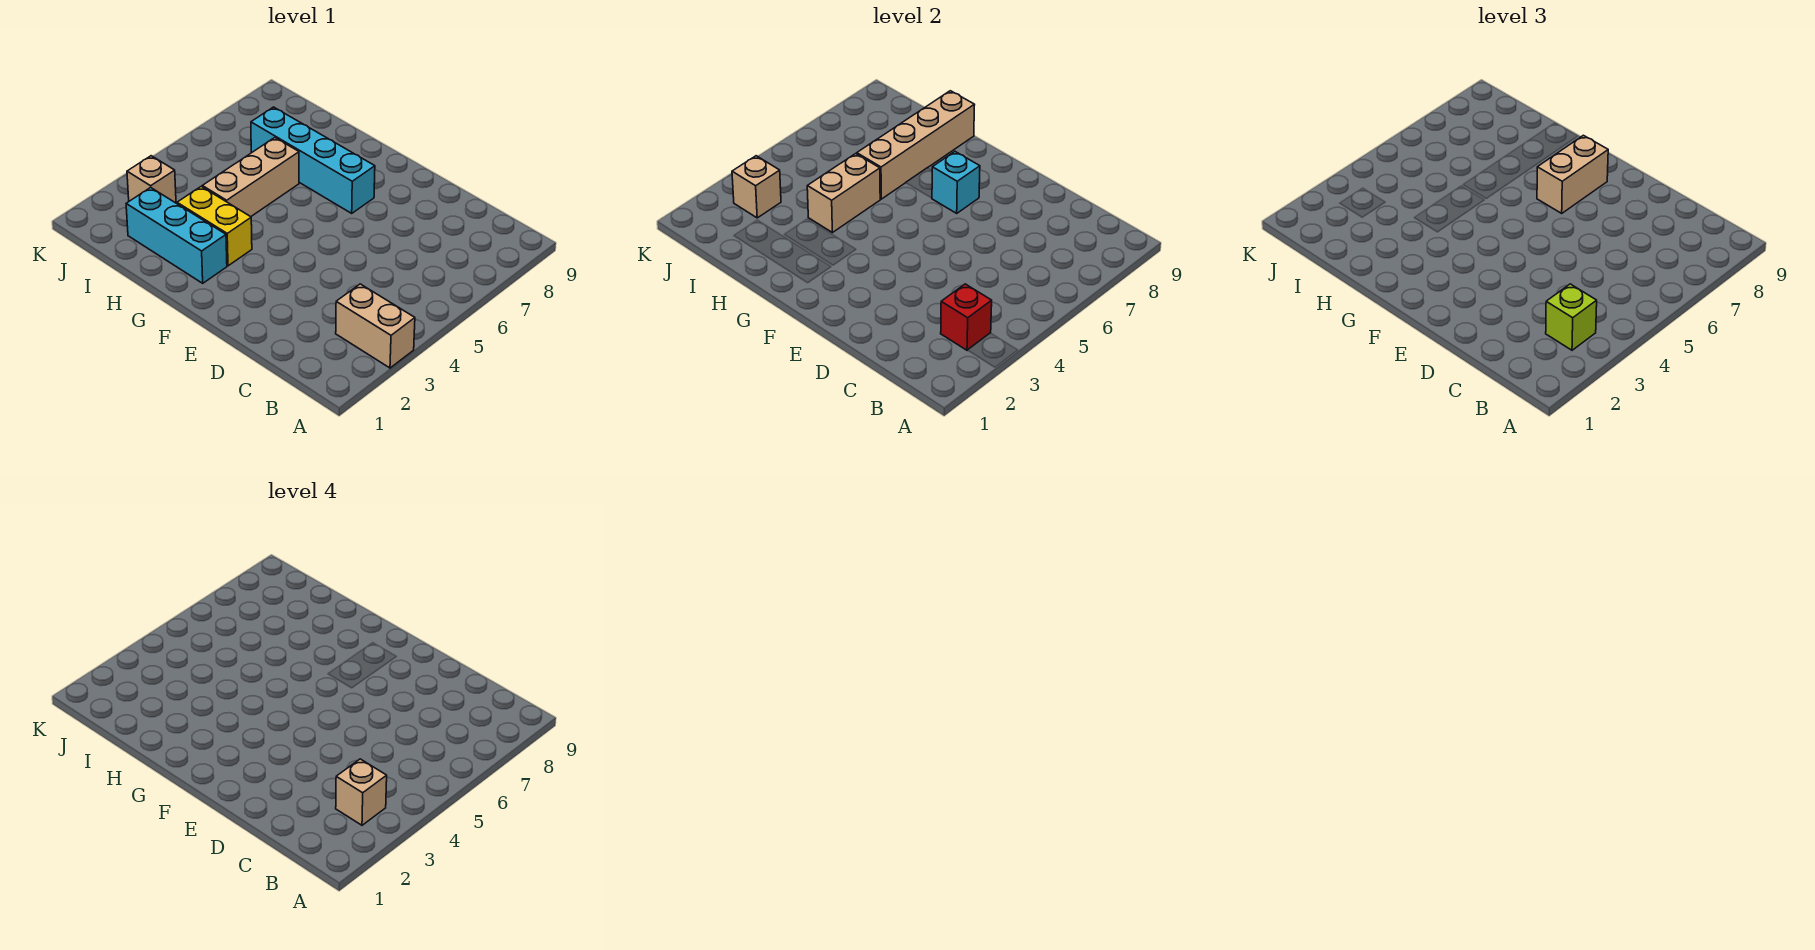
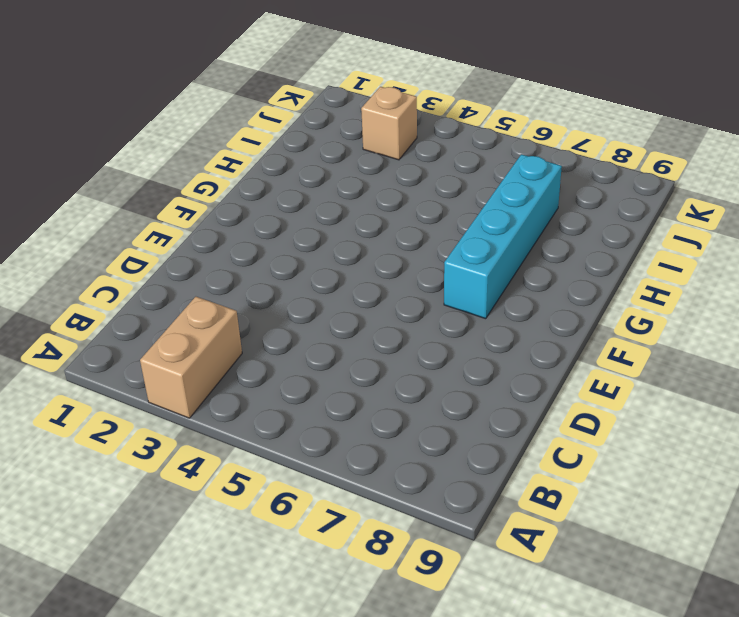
none -> cyan 1x3 brick [126,187,227,283]
none -> yellow 1x2 brick [177,187,252,266]
none -> tan 1x3 brick [202,138,299,217]

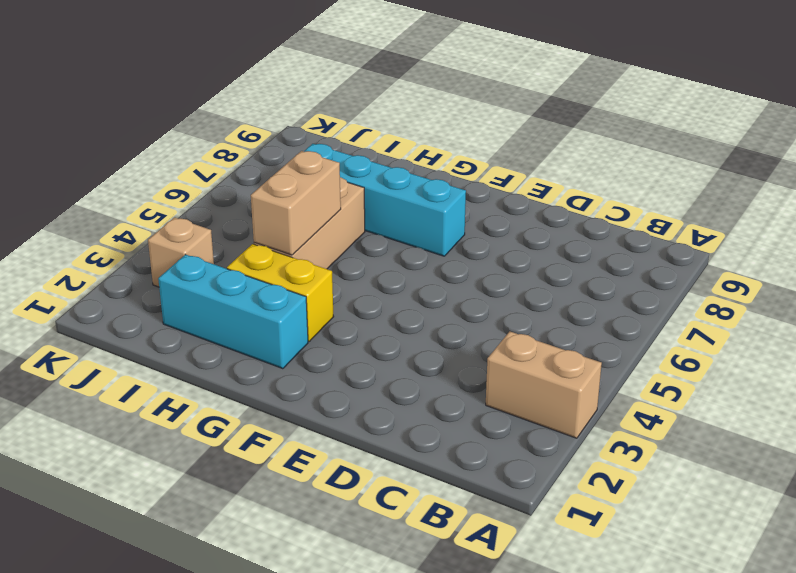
none -> red 1x1 brick [941,284,992,350]
none -> cyan 1x1 brick [932,152,980,213]
none -> tan 1x4 brick [857,91,975,199]

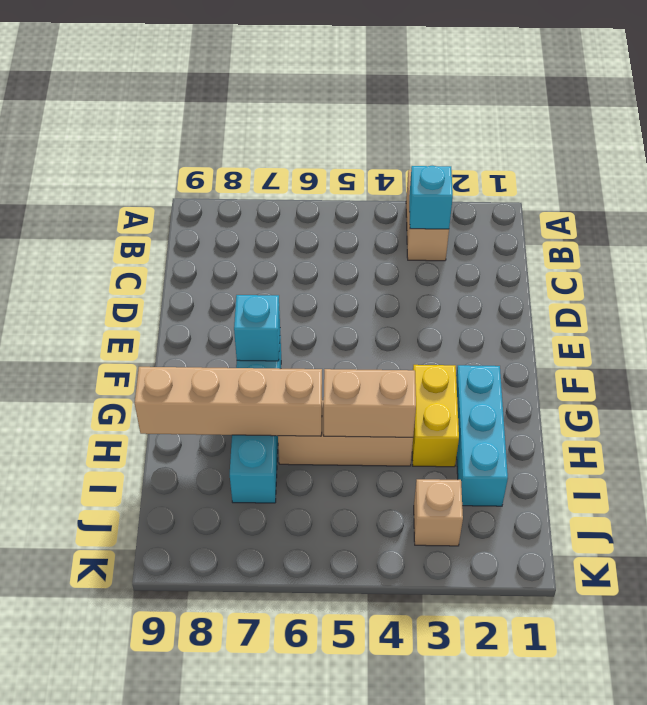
cyan 1x1 brick [409,166,453,229] -> red 1x1 brick [941,284,992,350]
none -> tan 1x1 brick [732,156,781,218]
none -> lime 1x1 brick [1546,284,1597,350]
none -> tan 1x2 brick [1537,135,1608,213]

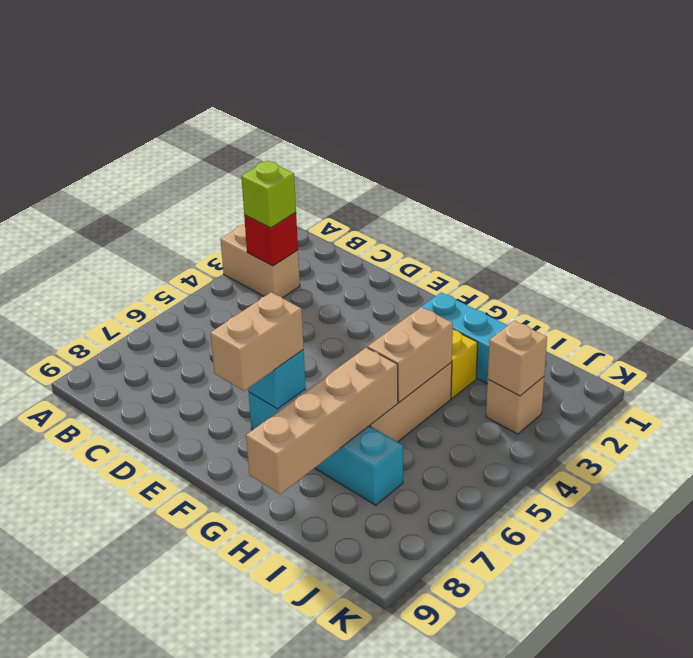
none -> tan 1x1 brick [336,759,387,825]

